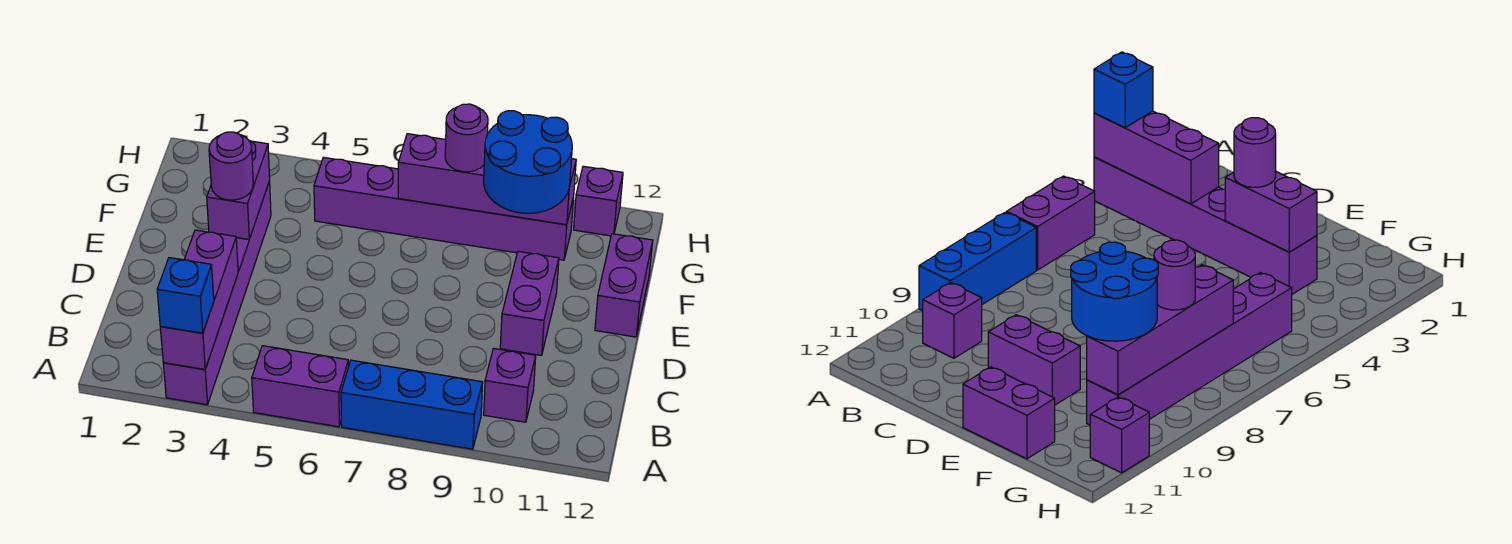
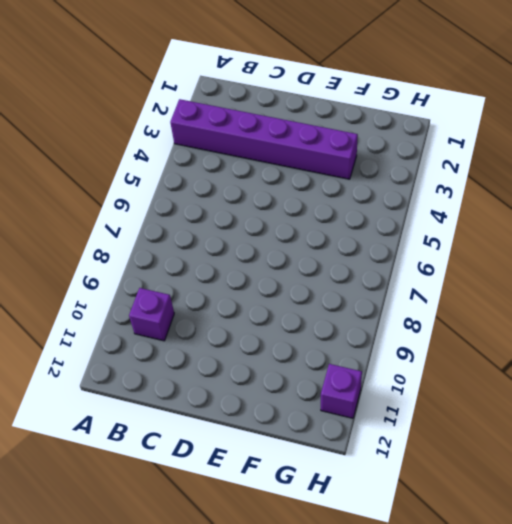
none -> purple 1x2 brick [252,346,349,427]
none -> blue 1x3 brick [341,360,483,449]
none -> purple 1x2 brick [500,251,559,355]

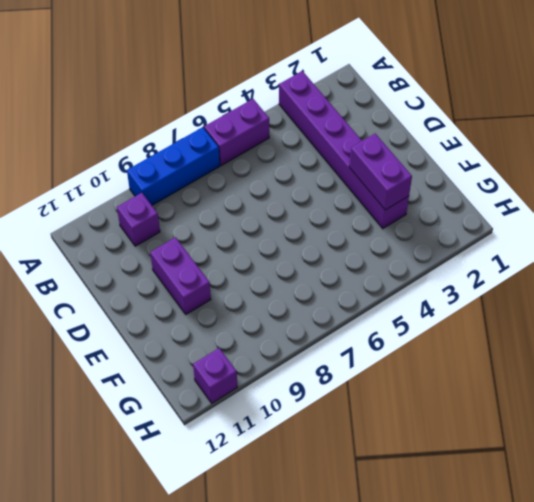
none -> purple 1x2 brick [595,234,653,337]
none -> purple 1x6 brick [314,157,574,260]
none -> purple 1x3 brick [160,230,238,369]

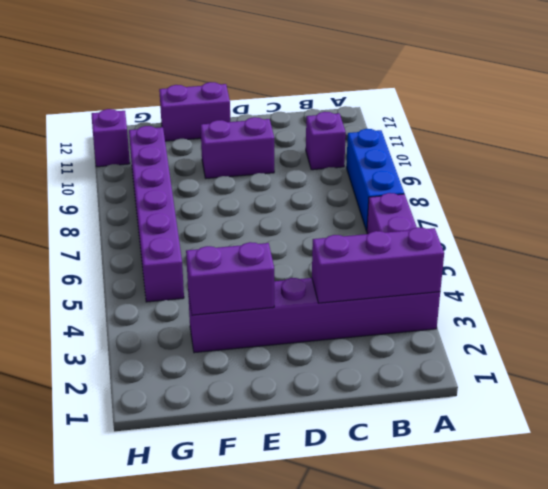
none -> purple 1x4 brick [398,134,576,225]
none -> blue 1x1 brick [157,258,214,333]
none -> purple 1x1 round brick [209,132,253,200]

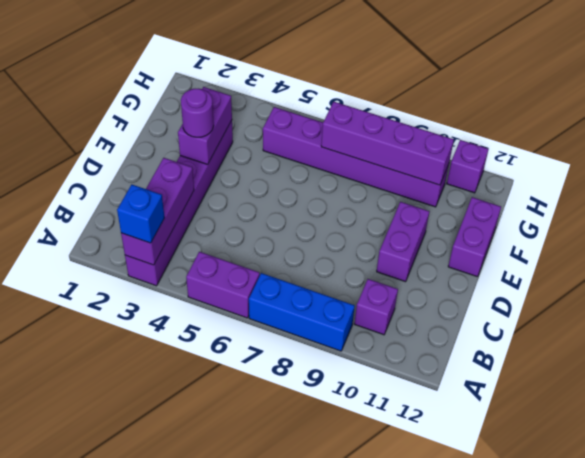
none -> blue 2x2 round brick [484,111,572,213]
none -> purple 1x1 round brick [445,104,488,172]

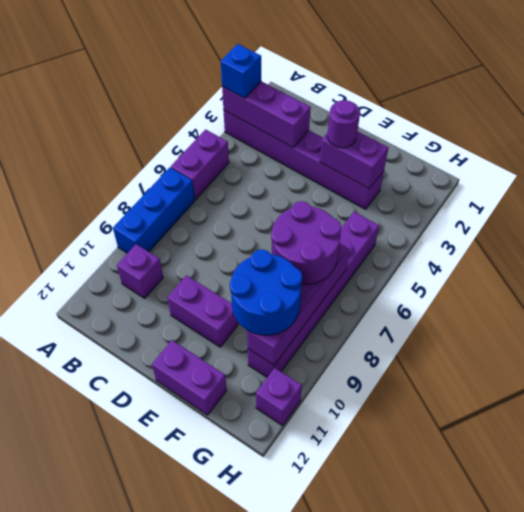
purple 2x2 round brick [271,201,341,284] -> purple 1x1 round brick [445,104,488,172]

